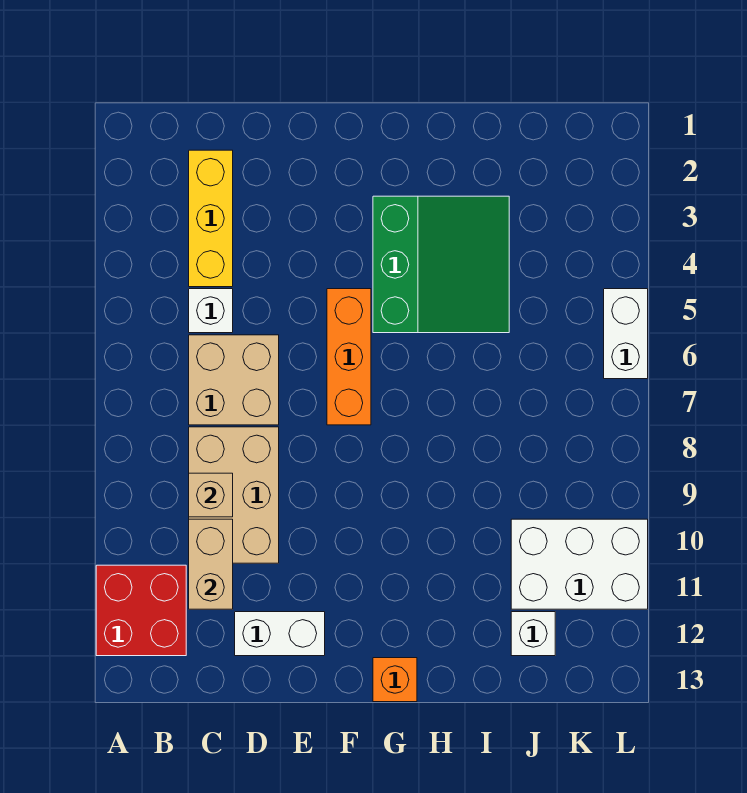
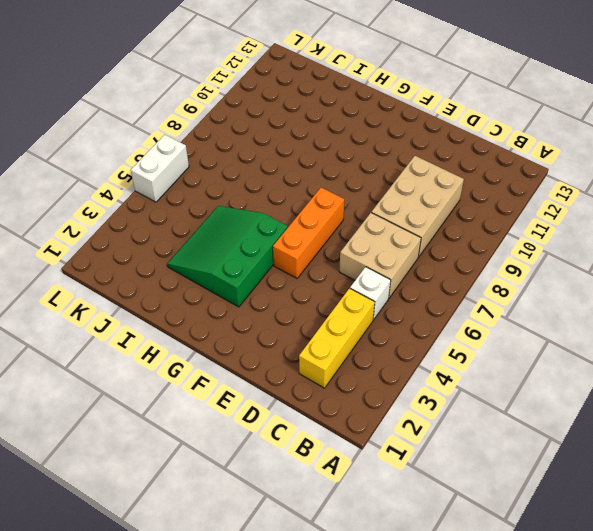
none -> red 2x2 brick [96,565,186,656]
none -> white 1x2 brick [235,612,325,656]
none -> orange 1x1 brick [373,658,417,702]

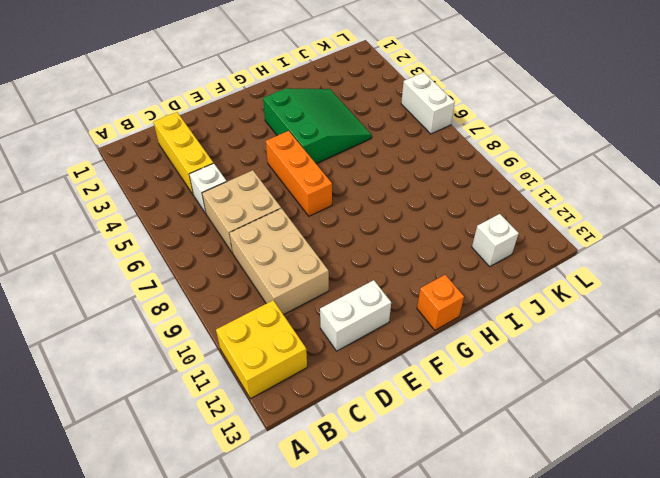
yellow 2x2 brick [216,300,307,399] -> red 2x2 brick [96,565,186,656]
none -> white 2x3 brick [511,519,648,609]
none -> tan 1x1 brick [189,473,233,517]
none -> tan 1x2 brick [189,519,233,609]

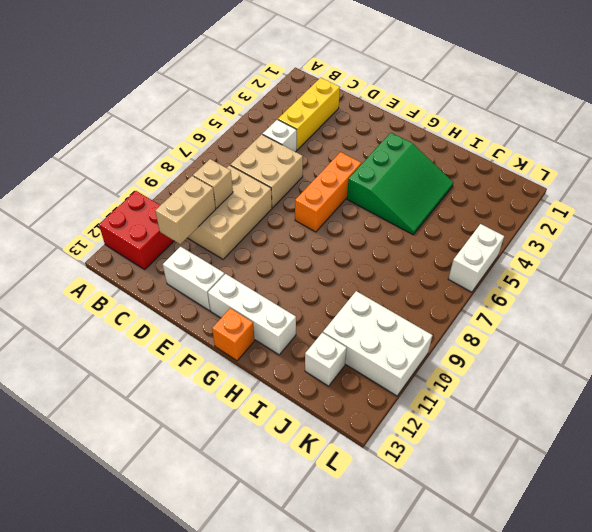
white 1x3 brick [208,274,296,355] -> none

